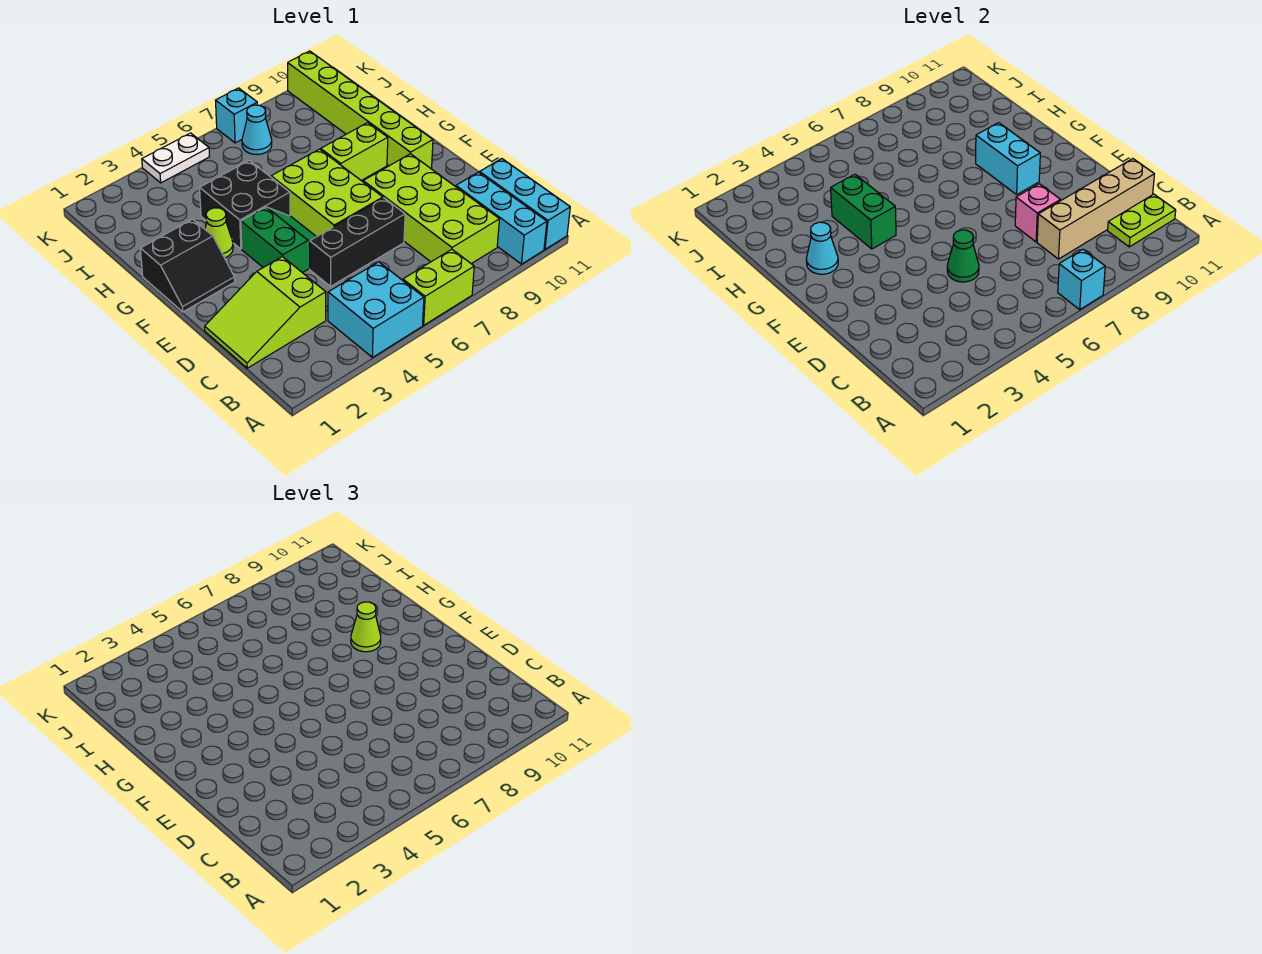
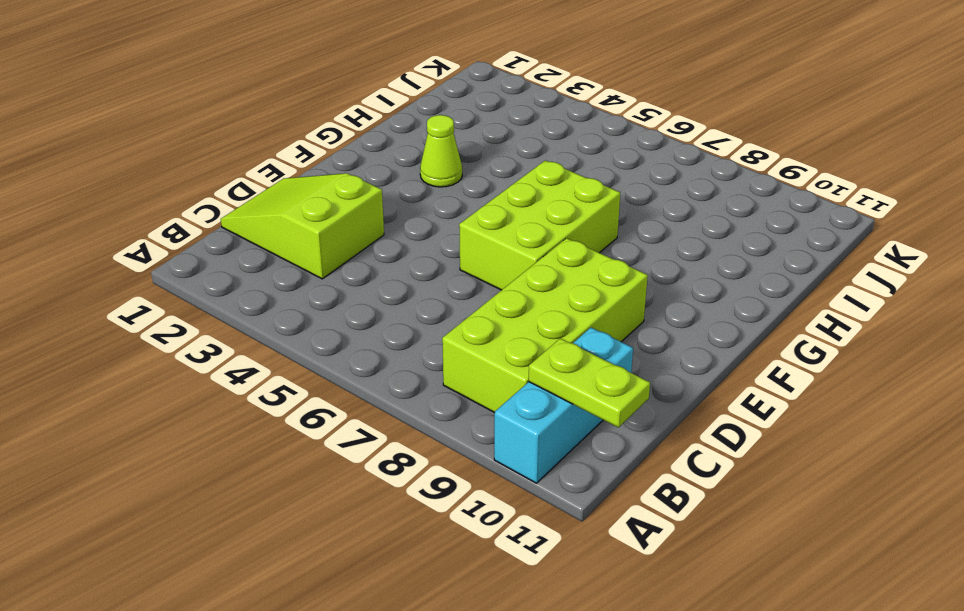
none -> cyan 2x2 brick [328,262,424,357]
none -> lime 1x2 brick [403,249,474,325]
none -> cyan 1x3 brick [480,159,570,249]

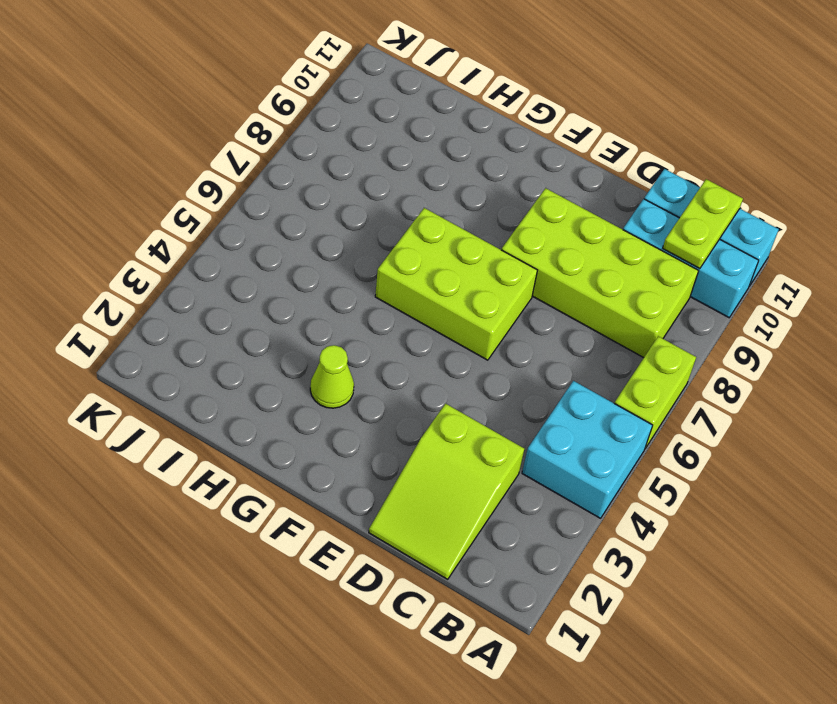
none -> black 1x3 brick [310,198,405,286]
none -> green 2x2 slope [241,207,316,273]
none -> black 2x2 slope [140,219,235,312]

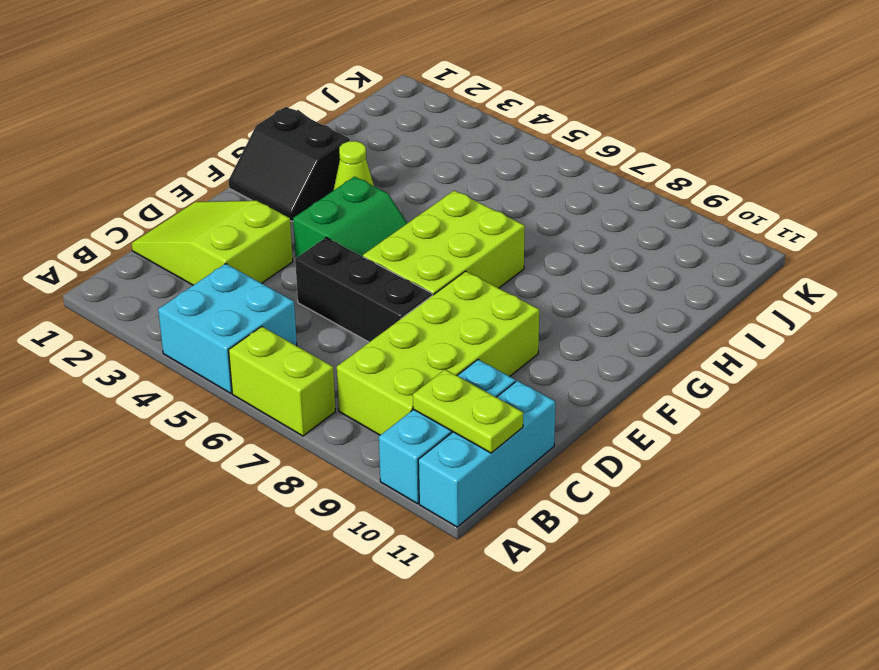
none -> lime 1x6 brick [288,51,433,168]
none -> black 2x2 brick [200,160,290,249]
none -> lime 1x2 brick [321,123,388,181]

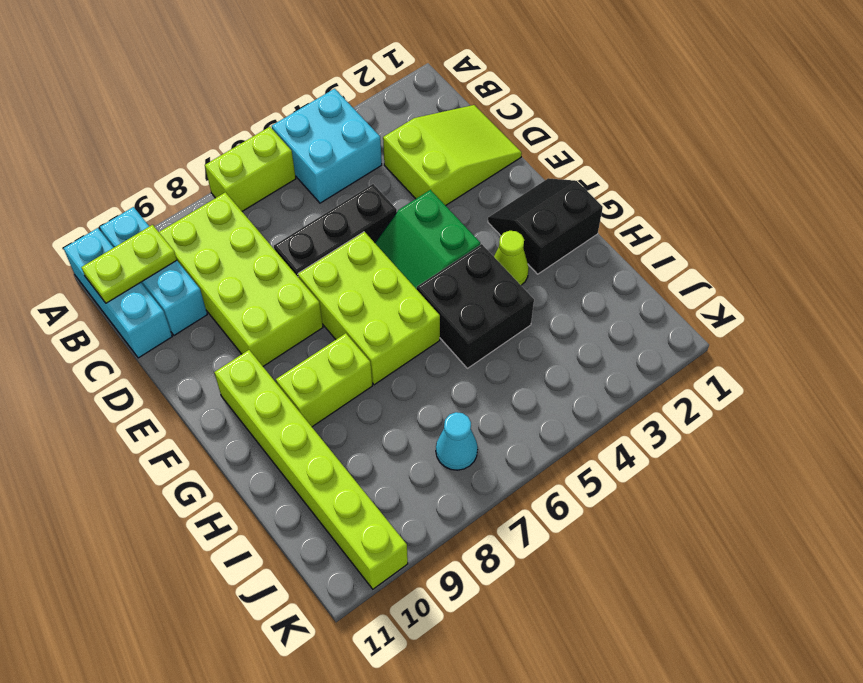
none -> white 1x2 plate [142,133,210,183]
none -> cyan 1x1 brick [216,88,257,143]
none -> cyan 1x1 brick [1058,249,1105,310]

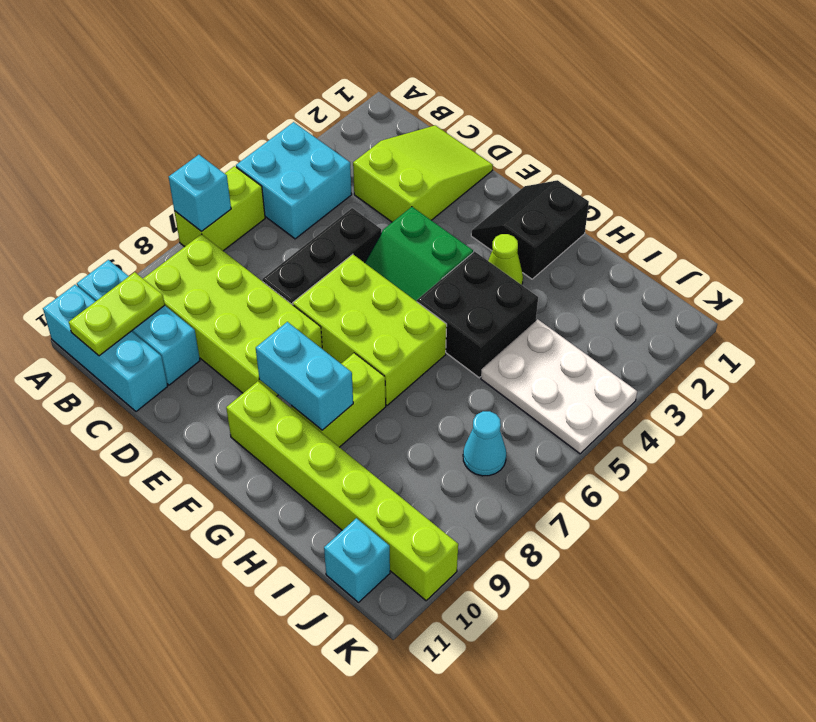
white 2x3 plate [481,319,637,454] -> white 1x2 plate [142,133,210,183]
cyan 1x1 brick [324,518,390,602] -> cyan 1x1 brick moved to [216,88,257,143]
none -> tan 1x4 brick [1037,159,1154,259]
none -> green 1x1 cone [947,230,979,282]
none -> pink 1x1 brick [1015,184,1061,242]

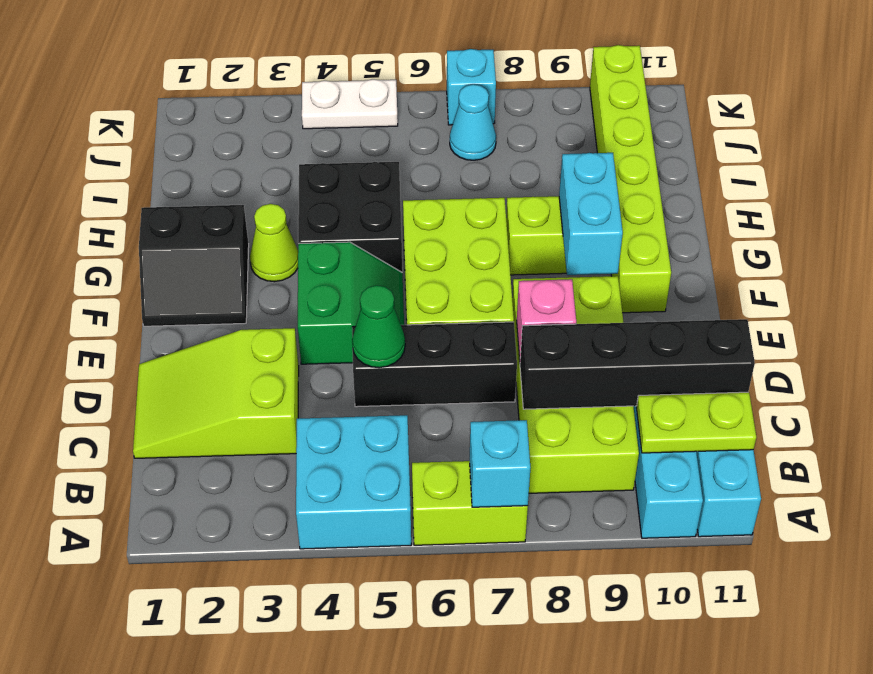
black 1x4 brick [520,319,755,409] -> tan 1x4 brick [1037,159,1154,259]
none -> cyan 1x1 cone [806,222,838,274]
none -> green 1x2 brick [831,174,896,249]
none -> lime 1x1 cone [351,602,381,652]

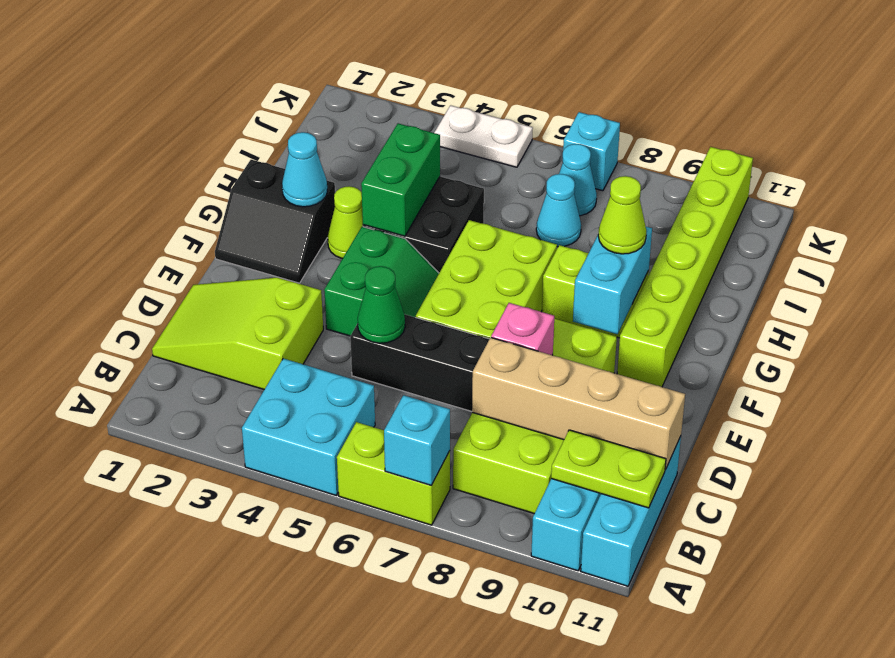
cyan 1x1 cone [536,174,581,247] -> none

